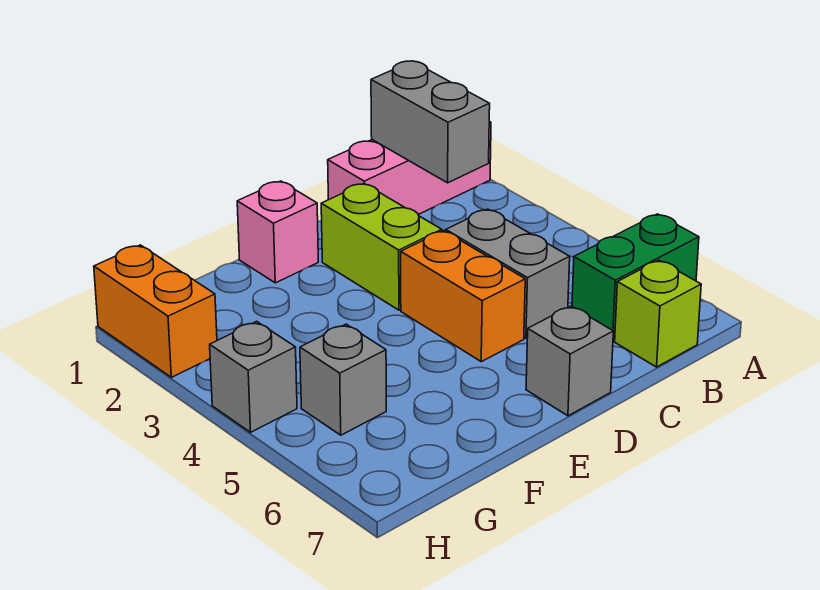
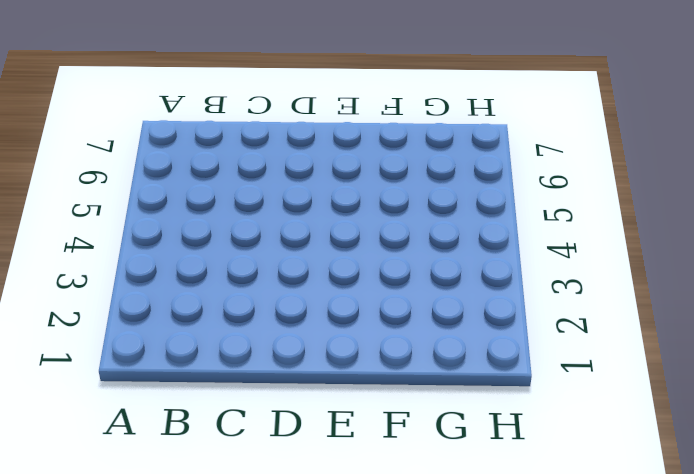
none -> pink 1x3 brick [328,121,491,215]
none -> green 1x2 brick [572,214,699,341]
none -> lime 1x1 brick [615,260,701,367]

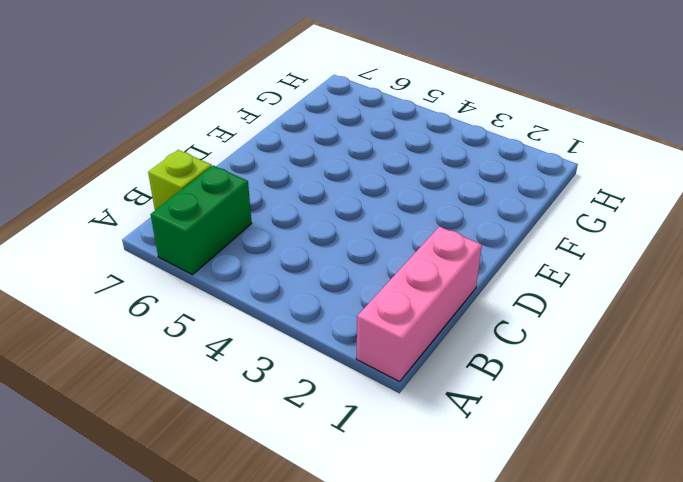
none -> grey 1x2 brick [446,209,570,338]
none -> lime 1x2 brick [321,184,442,310]
none -> orange 1x2 brick [401,231,525,362]

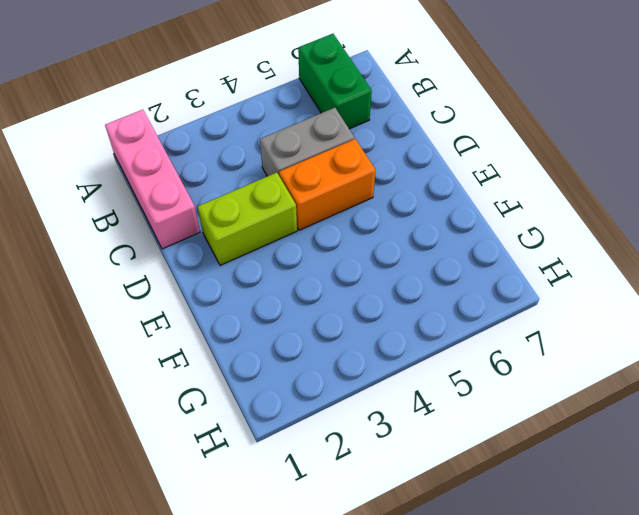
none -> lime 1x1 brick [615,260,701,367]
none -> grey 1x1 brick [526,306,613,416]
none -> pink 1x1 brick [237,181,318,283]

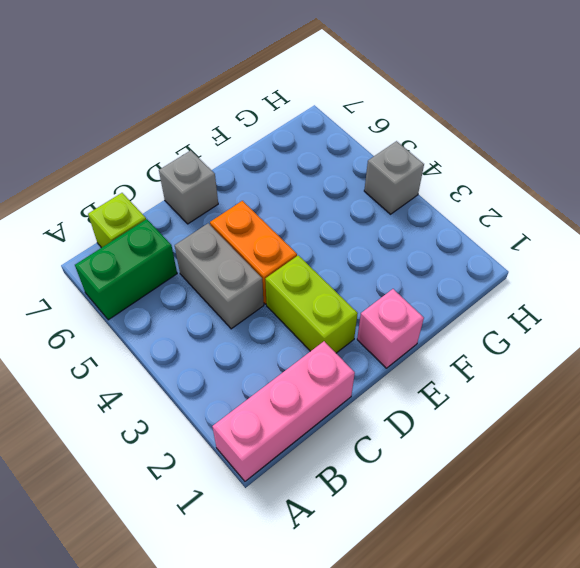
none -> grey 1x1 brick [300,324,386,435]
none -> orange 1x2 brick [94,245,217,377]
none -> grey 1x2 brick [371,61,490,183]

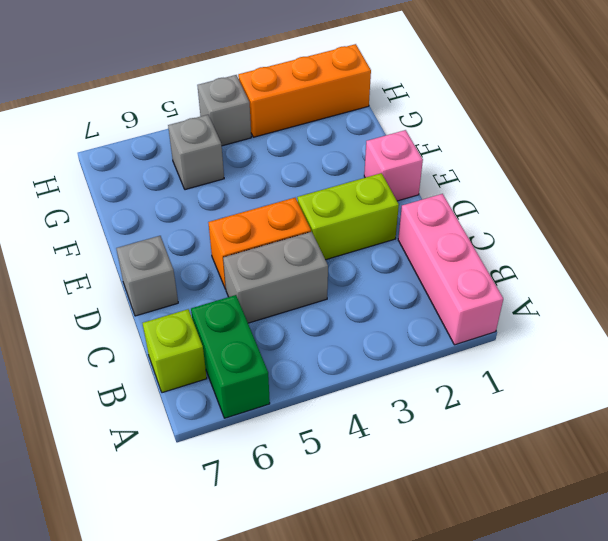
orange 1x3 brick [238,44,371,137] -> orange 1x2 brick [94,245,217,377]
none -> grey 1x2 brick [371,61,490,183]

